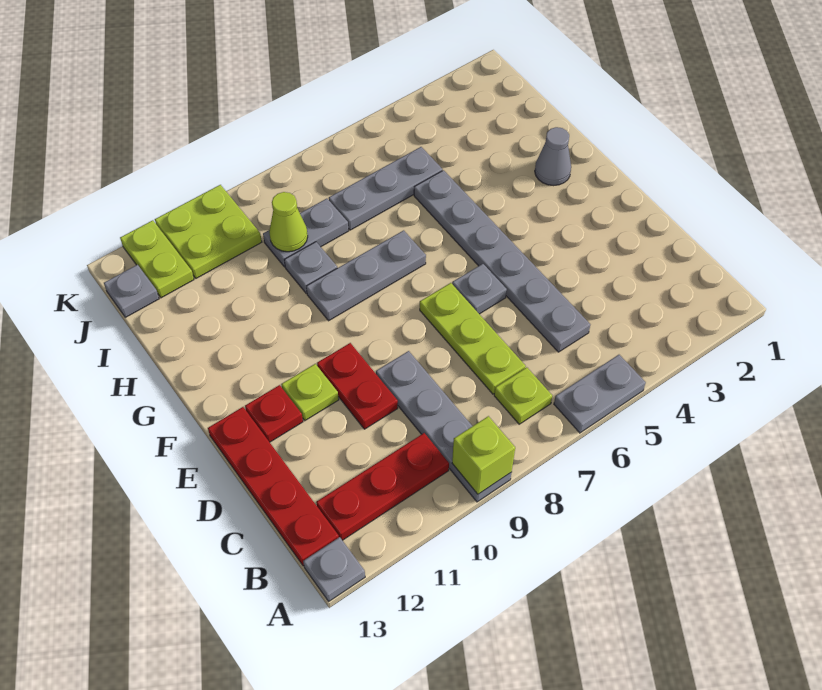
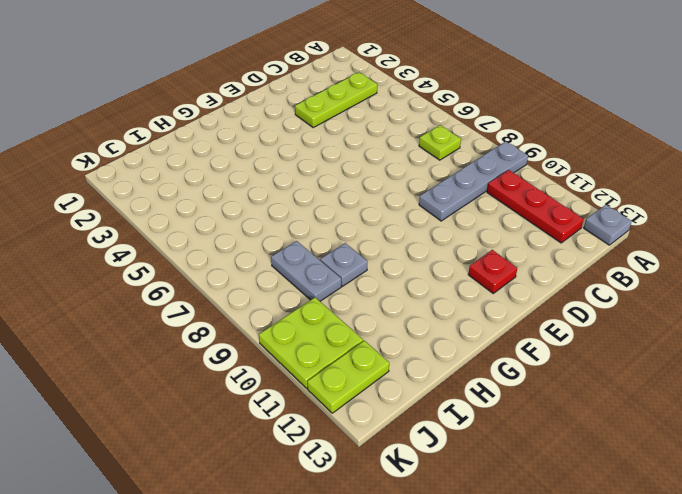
lime 1x3 plate [295,72,377,127] -> lime 1x3 plate moved to [420,283,526,394]
none -> grey 1x2 plate [554,355,646,433]
none -> red 1x4 plate [208,407,339,566]
none -> grey 1x6 plate [414,170,590,352]

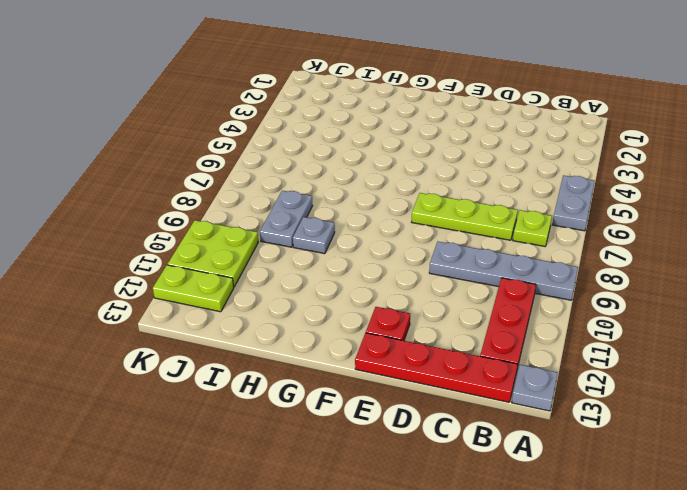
none -> grey 1x6 plate [414,170,590,352]
none -> red 1x2 plate [317,343,398,429]
none -> grey 1x1 plate [452,264,507,314]

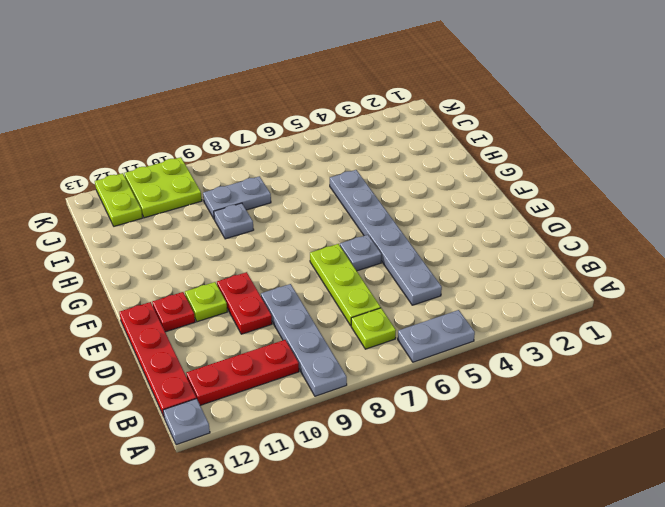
none -> grey 1x1 cone [535,127,571,186]
none -> grey 1x3 plate [306,230,426,321]
none -> grey 1x3 plate [329,147,443,230]

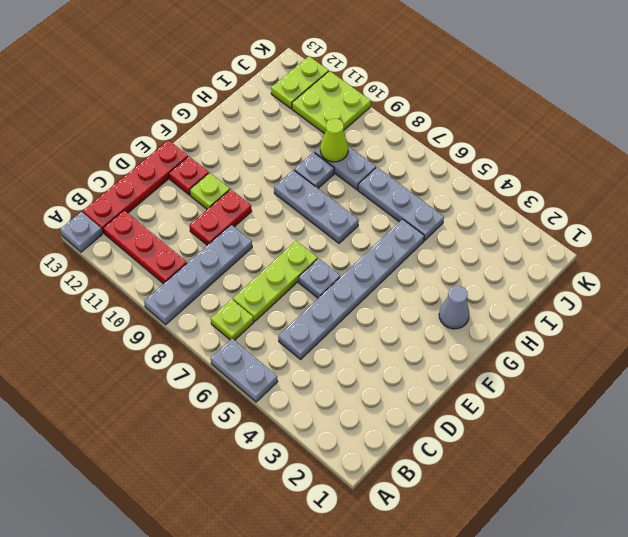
none -> grey 1x1 plate [104,265,159,317]
none -> lime 1x1 brick [452,416,515,494]

